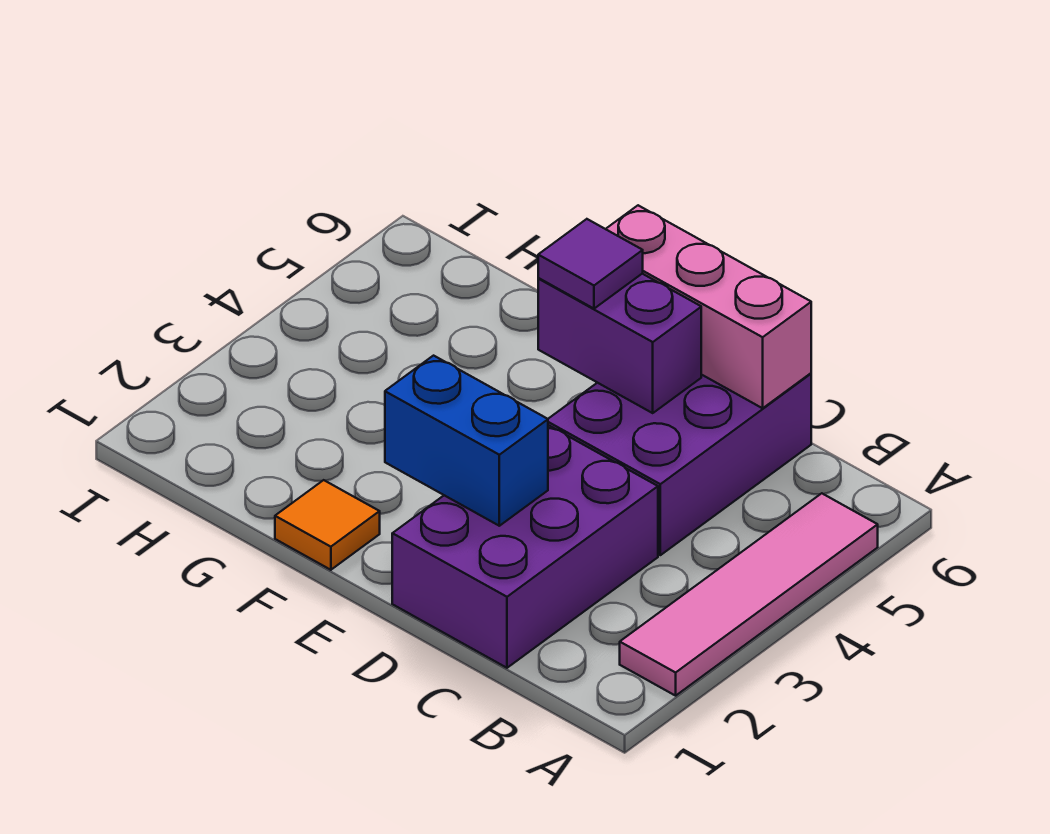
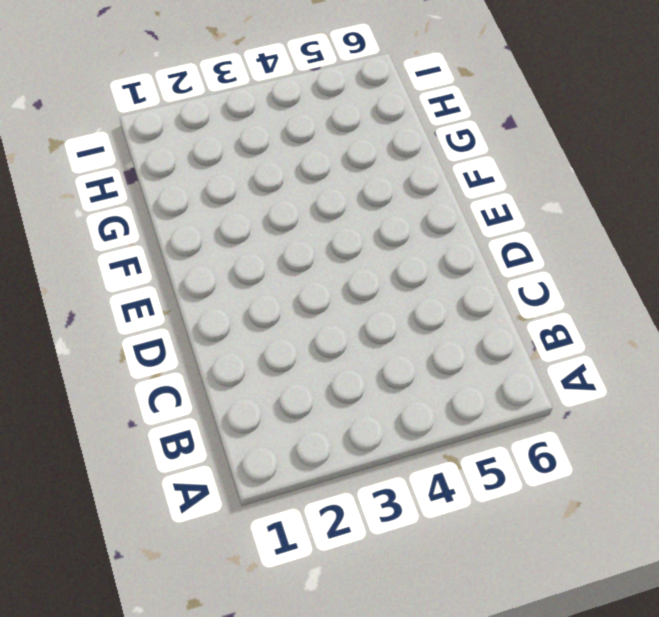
none -> pink 1x4 tile [620,493,878,696]
none -> purple 2x3 brick [392,425,658,668]

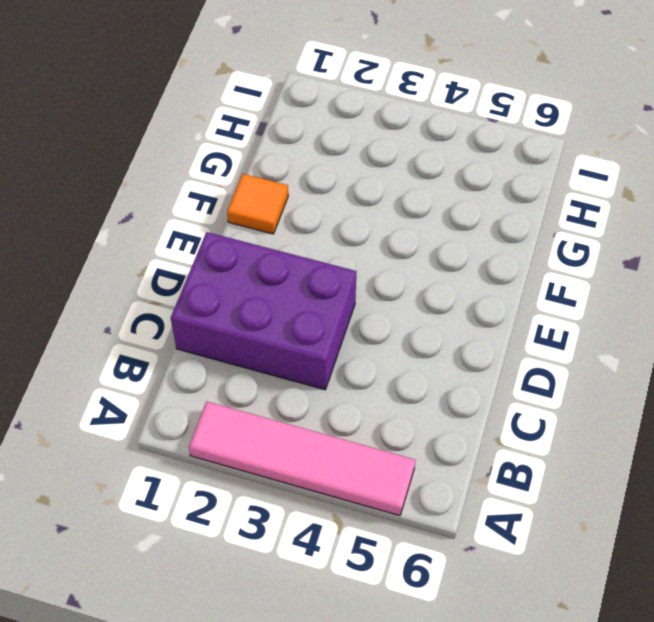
none -> purple 2x3 brick [548,373,811,555]
none -> pink 1x3 brick [606,205,811,408]

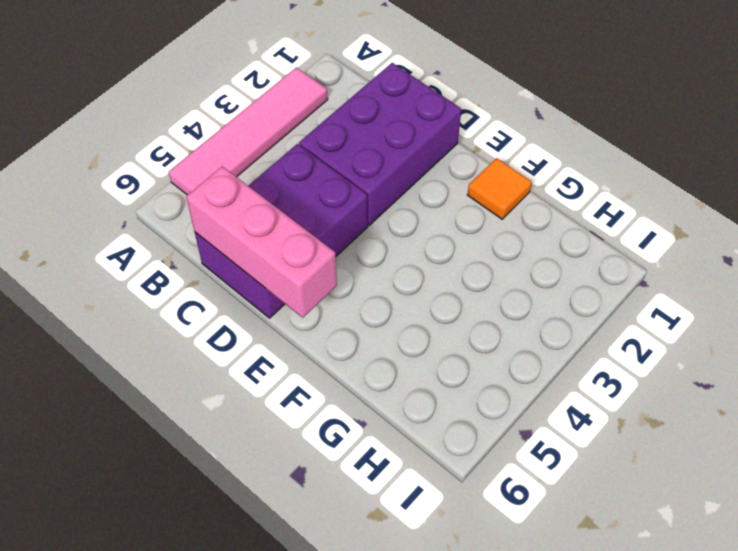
none -> blue 1x2 brick [385,356,548,526]
none -> purple 1x2 brick [538,274,701,413]

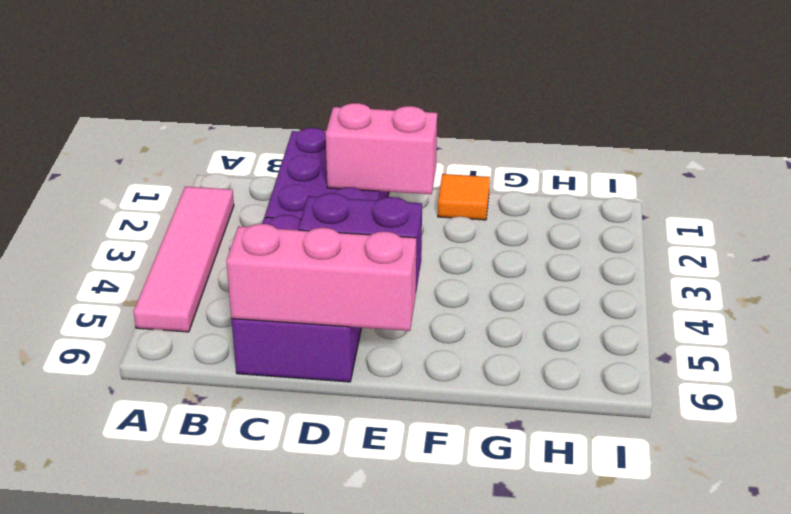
pink 1x2 brick [326,103,437,194] -> blue 1x2 brick [385,356,548,526]
none -> purple 1x1 tile [538,219,643,309]

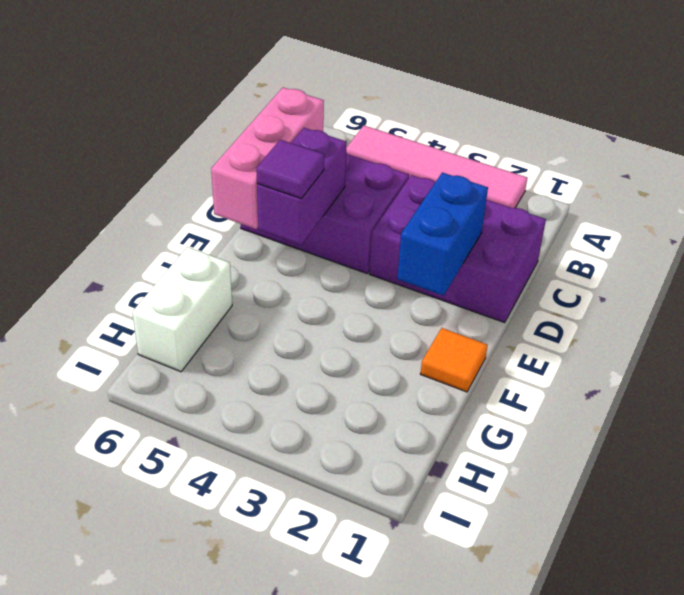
white 1x2 brick [132,247,232,372] -> none

